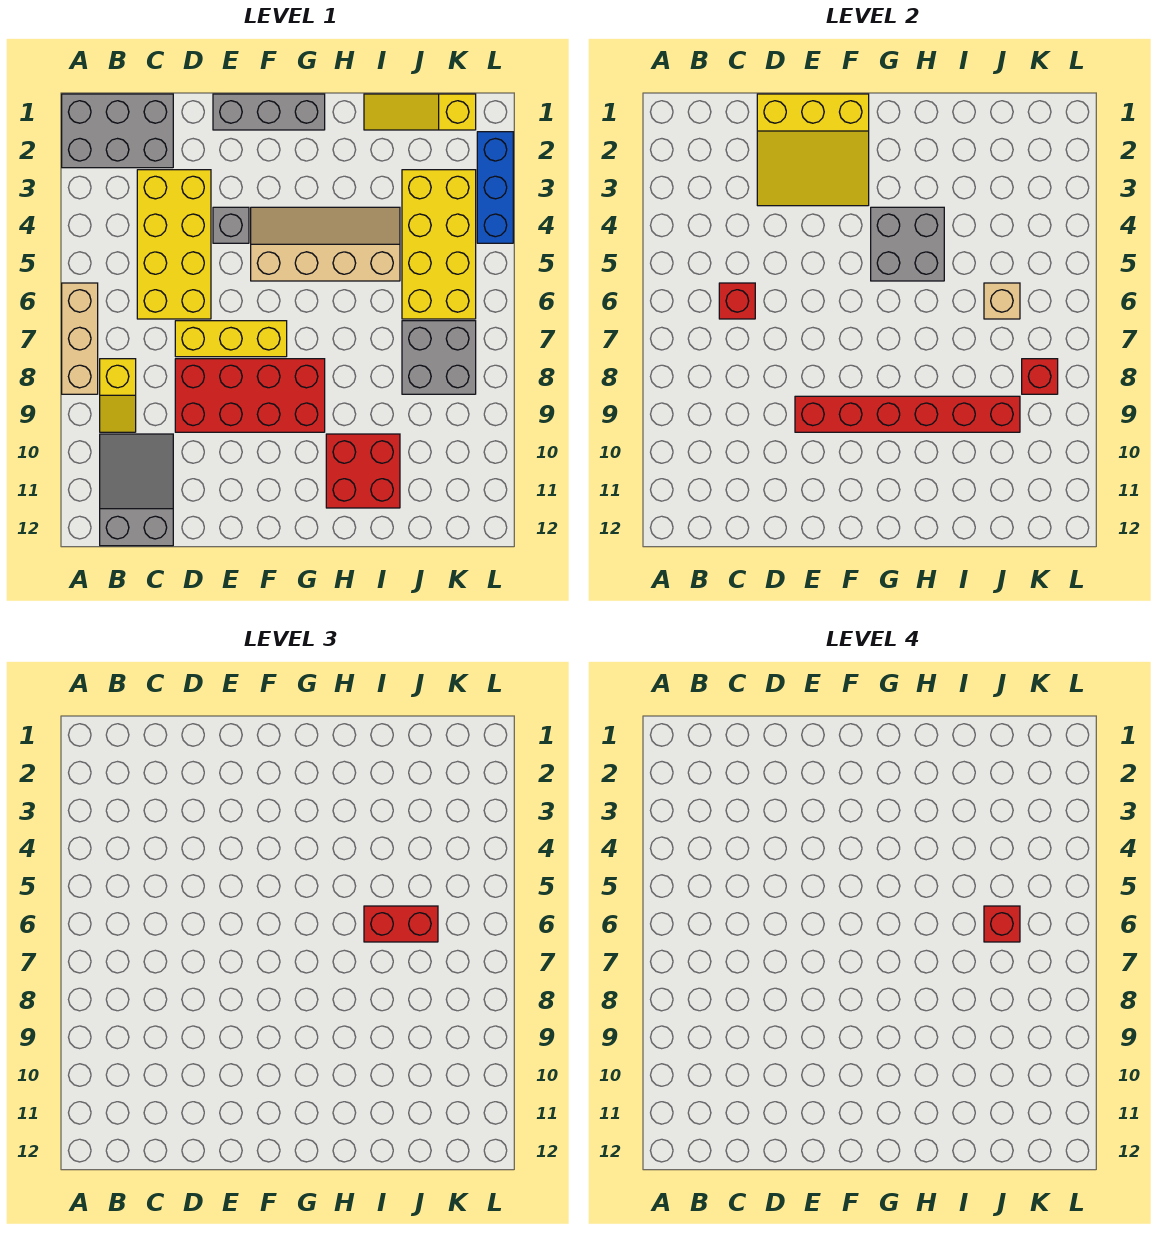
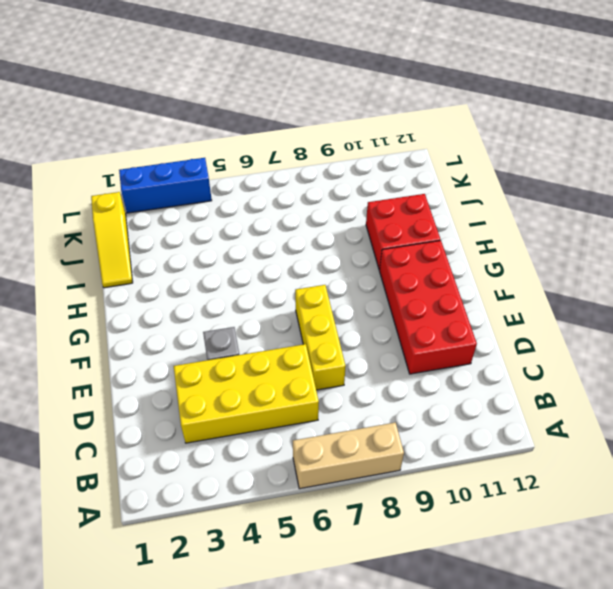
red 2x4 brick [380,240,477,374] -> red 2x4 brick moved to [175,359,325,432]
none -> grey 2x3 brick [62,94,173,168]
none -> yellow 1x2 slope [100,359,136,432]
none -> grey 2x3 slope [100,434,173,546]

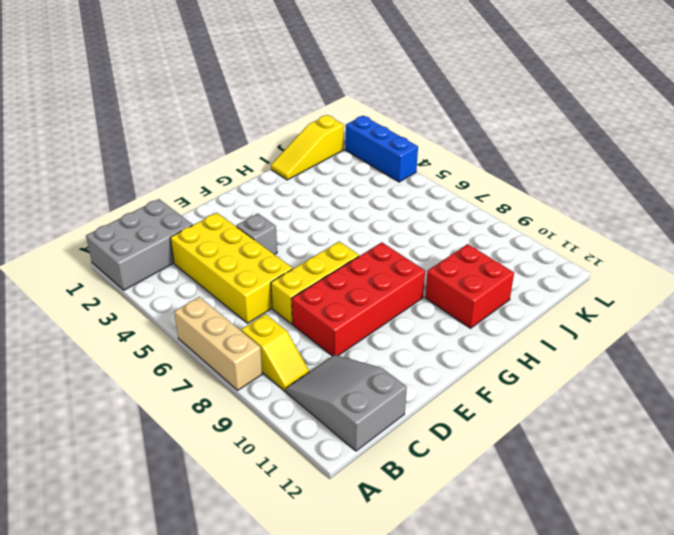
none -> grey 1x3 brick [213,94,325,130]
none -> tan 2x4 slope [251,207,400,281]
none -> yellow 2x4 brick [402,170,476,319]

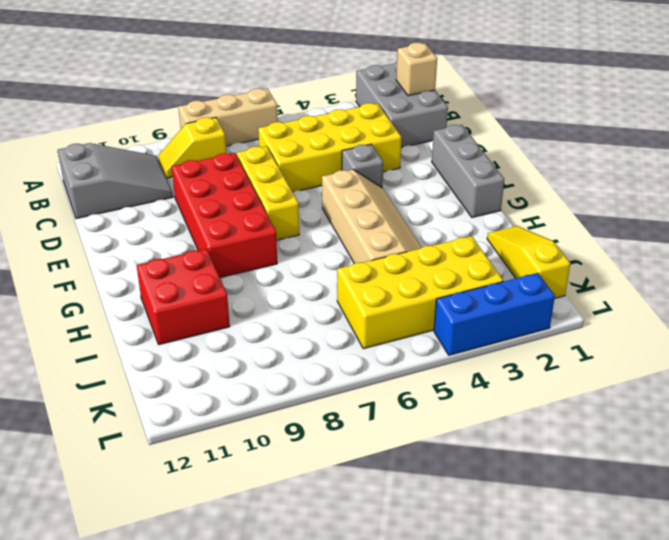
tan 1x1 brick [396,43,437,96] -> tan 1x1 brick moved to [984,283,1020,319]
none -> grey 2x2 brick [402,321,476,394]
none -> red 1x1 brick [719,283,755,319]
none -> yellow 3x3 slope [757,94,869,206]

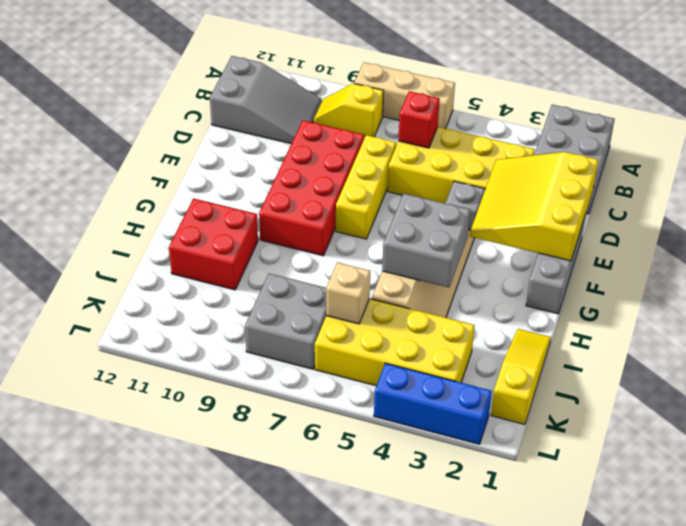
none -> red 1x6 brick [795,396,1020,432]
none -> red 1x1 brick [1022,359,1058,394]
none -> red 1x2 brick [364,906,438,942]

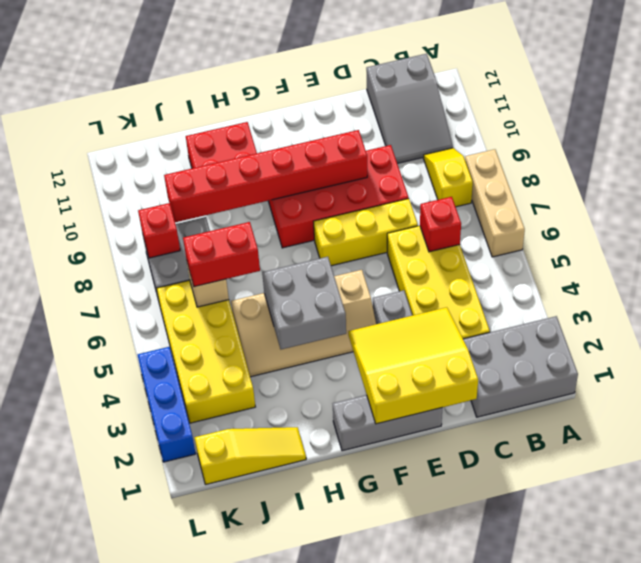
none -> red 1x1 brick [984,906,1020,942]

